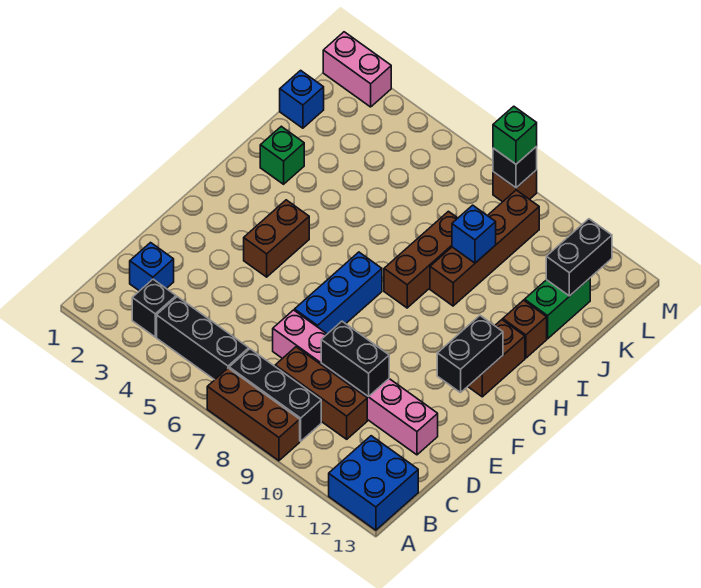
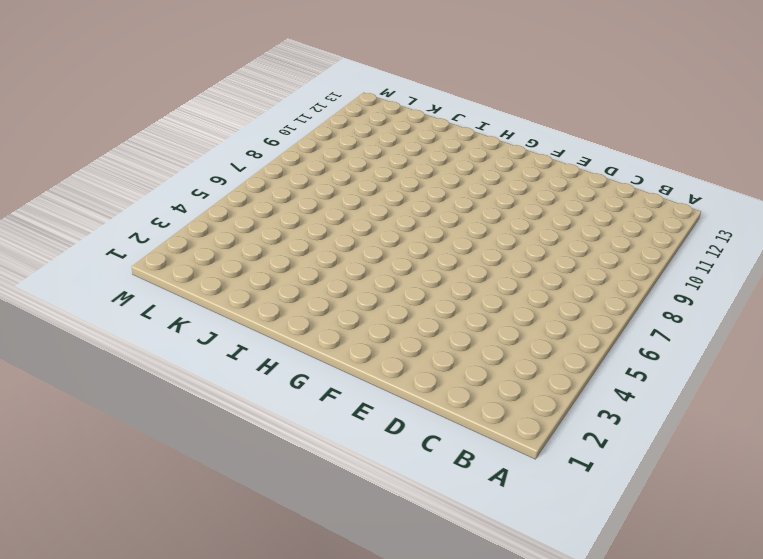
none -> brown 1x3 brick [207,368,300,461]
none -> blue 2x2 brick [329,436,418,530]
none -> black 1x1 brick [132,279,176,337]

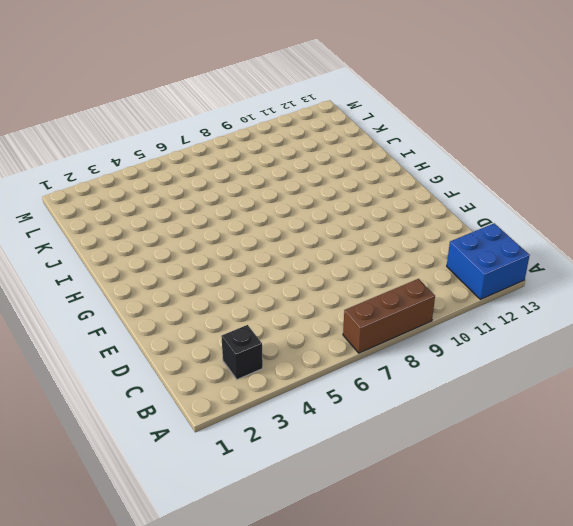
none -> black 1x3 brick [157,297,249,380]
none -> black 1x3 brick [229,349,321,441]
none -> blue 1x1 brick [130,243,174,291]

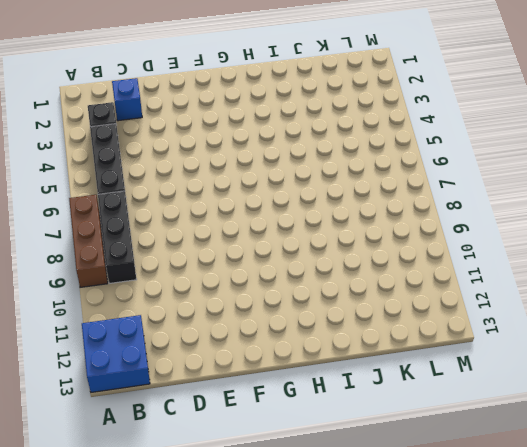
none -> brown 1x3 brick [275,347,367,439]
none -> pink 1x6 brick [273,310,438,455]
none -> blue 1x3 brick [295,252,382,334]

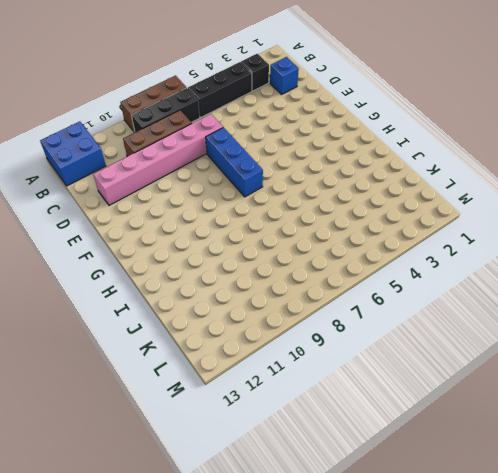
none -> brown 1x2 brick [244,200,309,277]
none -> brown 1x2 brick [468,320,525,397]
none -> brown 1x3 brick [384,211,458,308]

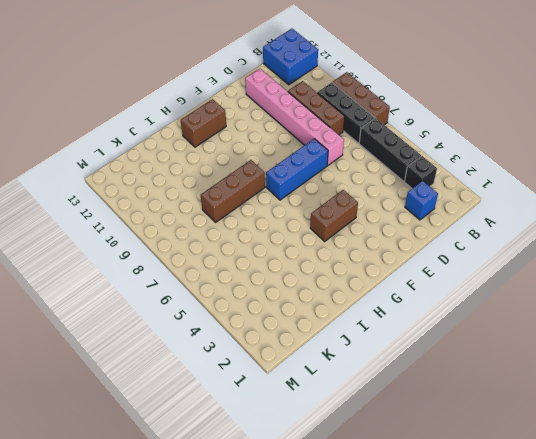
none -> green 1x1 brick [260,126,304,184]
none -> brown 1x4 brick [430,190,539,306]
none -> brown 1x1 brick [503,300,547,358]

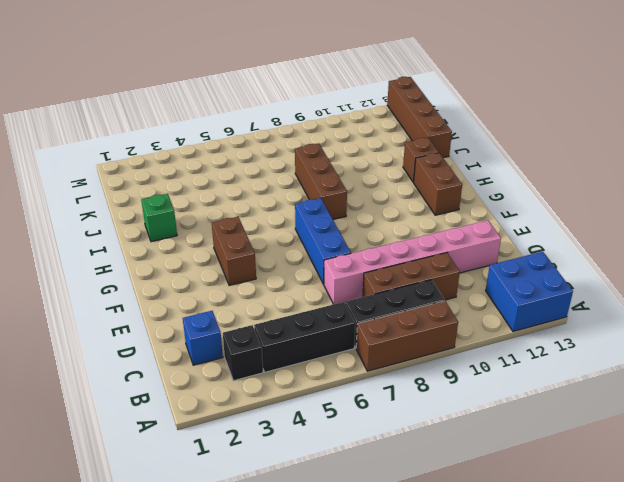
brown 1x4 brick [387,77,452,158] -> brown 1x4 brick moved to [430,190,539,306]
none -> green 1x2 brick [525,278,590,339]
none -> blue 1x1 brick [280,70,324,128]
none -> pink 1x2 brick [323,32,391,107]

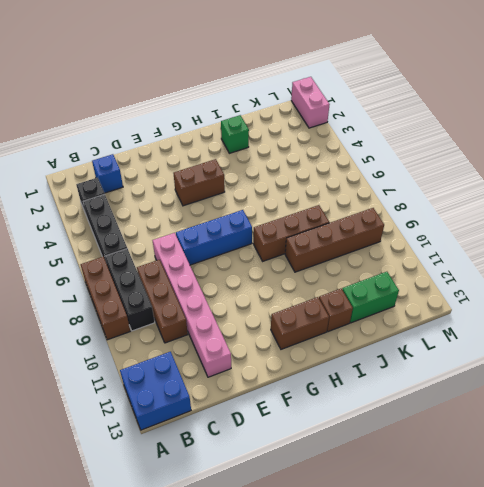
none -> blue 1x1 brick [280,70,324,128]
none -> brown 1x1 brick [493,170,537,202]
none -> black 1x2 brick [321,321,389,396]

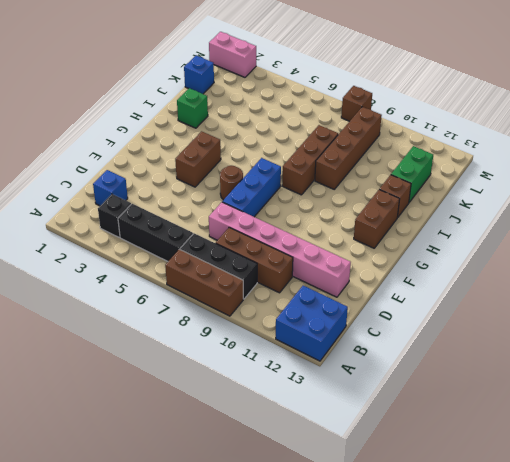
brown 1x1 round brick [220,166,243,200] -> none
none -> black 1x2 brick [321,321,389,396]
none -> black 1x2 brick [437,316,503,393]
none -> blue 1x1 brick [452,205,496,263]

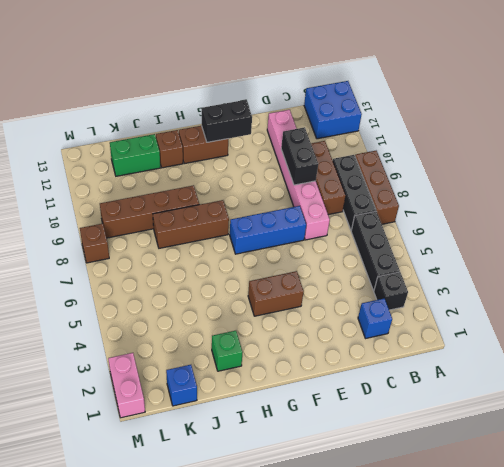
none -> blue 1x1 brick [452,205,496,263]
none -> black 1x2 brick [546,219,612,296]
none -> black 1x1 brick [493,146,537,188]

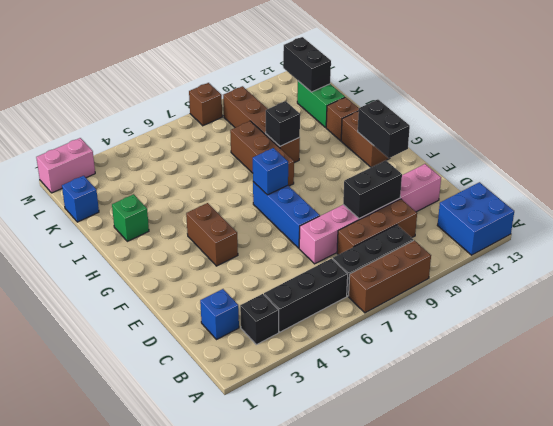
blue 1x1 brick [253,148,288,195] -> blue 1x1 brick moved to [452,205,496,263]
black 1x1 brick [266,101,300,146] -> black 1x1 brick moved to [493,146,537,188]
none -> green 1x1 brick [493,106,537,164]

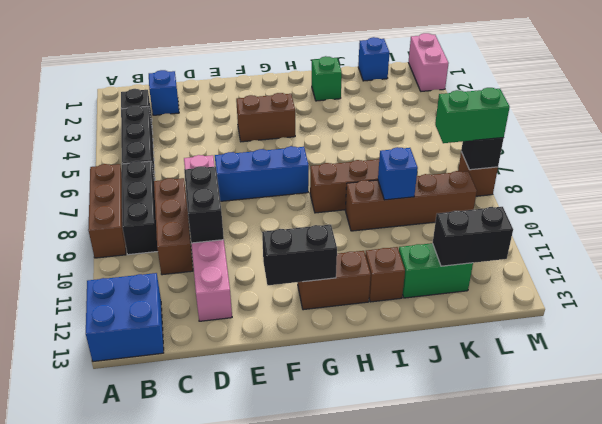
green 1x2 brick [435,88,510,143] -> green 1x1 brick [493,106,537,164]

